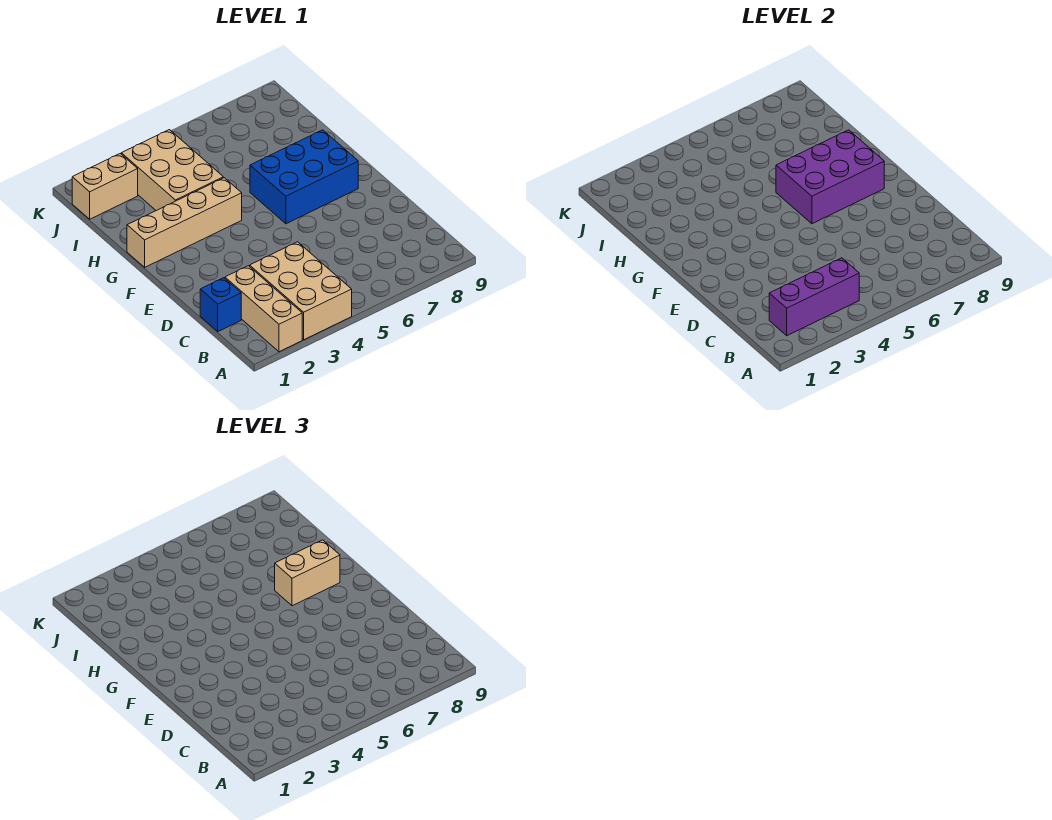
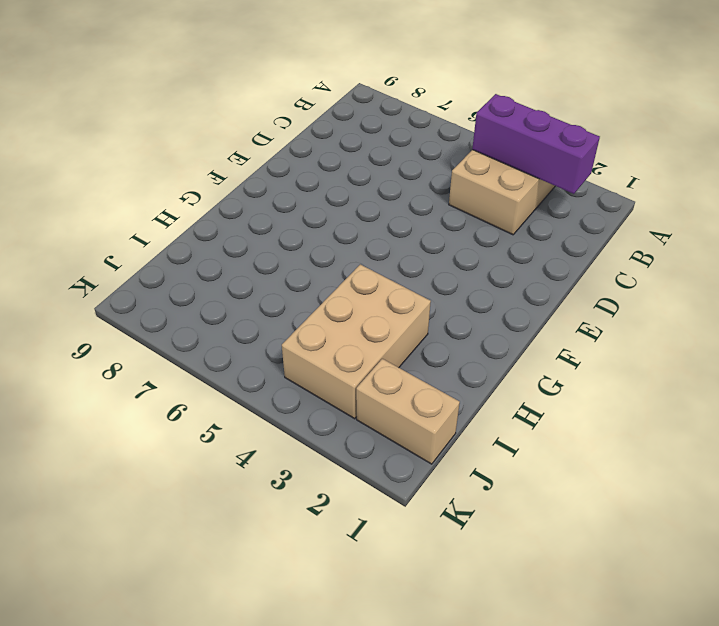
none -> tan 1x3 brick [225,266,302,352]
none -> blue 1x1 brick [200,278,241,331]

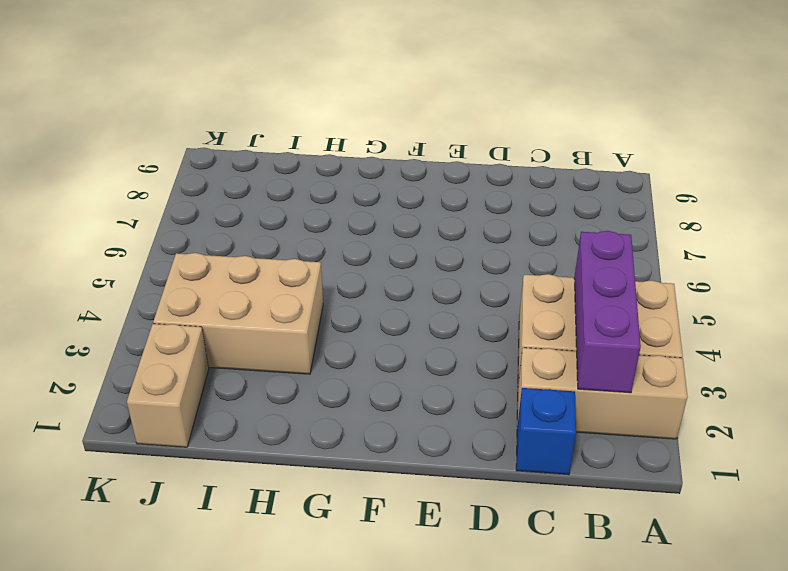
none -> blue 2x3 brick [250,130,358,224]
none -> tan 1x4 brick [127,178,242,267]

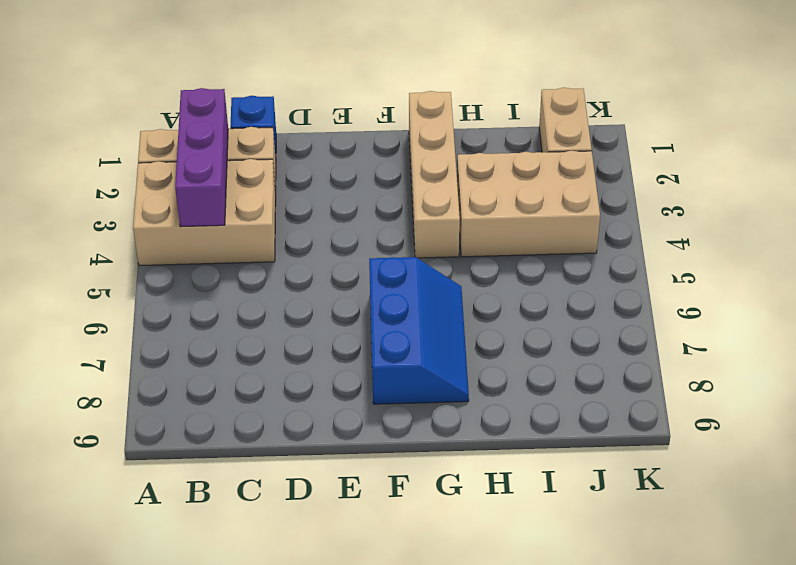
blue 2x3 slope [369,257,469,404] -> blue 2x3 brick [250,130,358,224]
none -> purple 2x3 brick [776,130,884,224]
none -> tan 1x2 brick [275,540,340,606]

